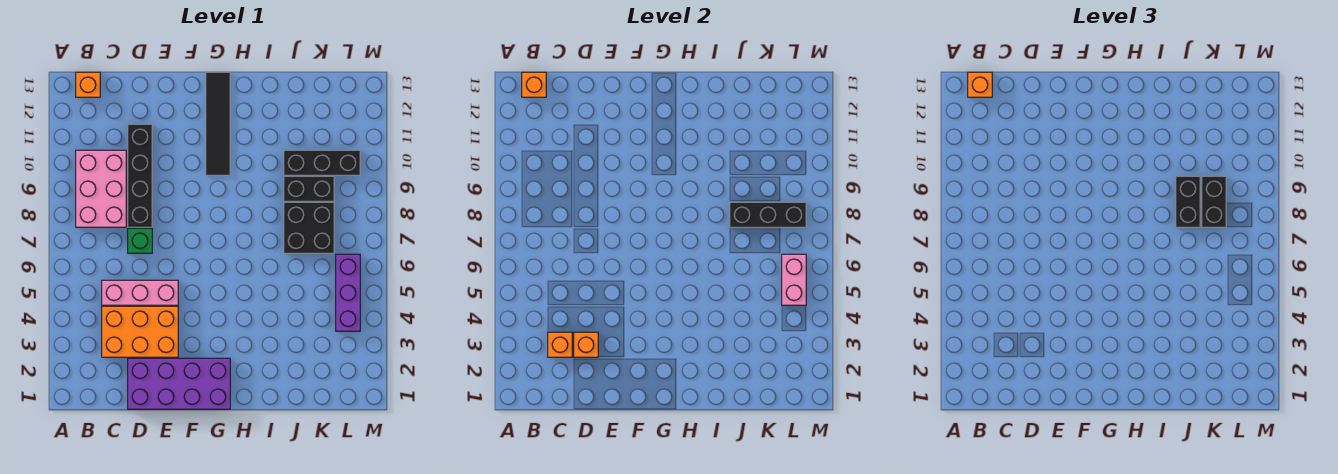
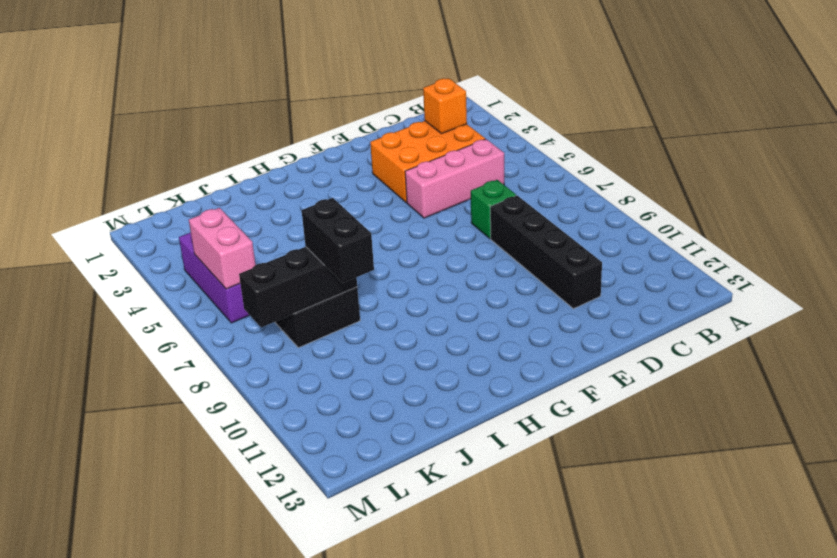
none -> pink 2x3 brick [76,150,126,227]
none -> orange 1x1 brick [76,72,100,97]
none -> purple 2x4 brick [128,358,230,409]

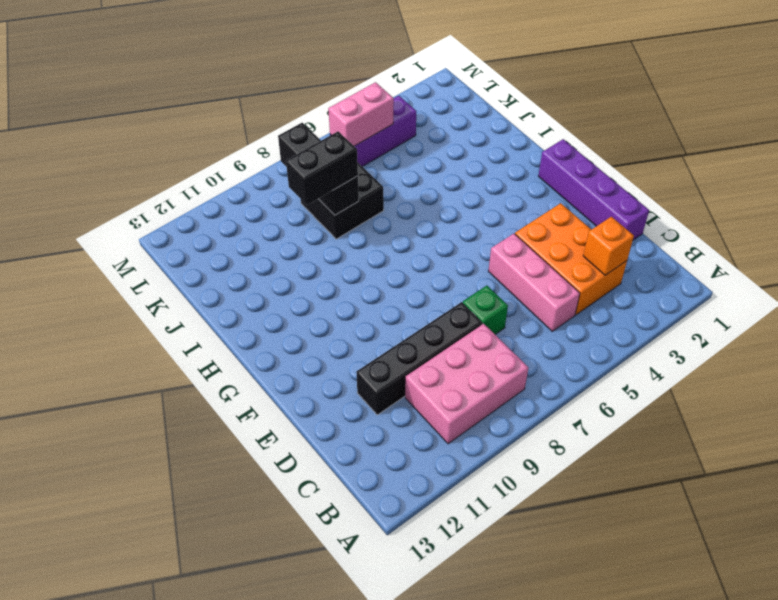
purple 1x4 brick [538,139,649,240] -> purple 2x4 brick [128,358,230,409]
none -> orange 1x1 brick [76,72,100,97]
none -> black 1x4 tile [206,72,230,175]
none -> black 1x2 brick [284,176,334,201]

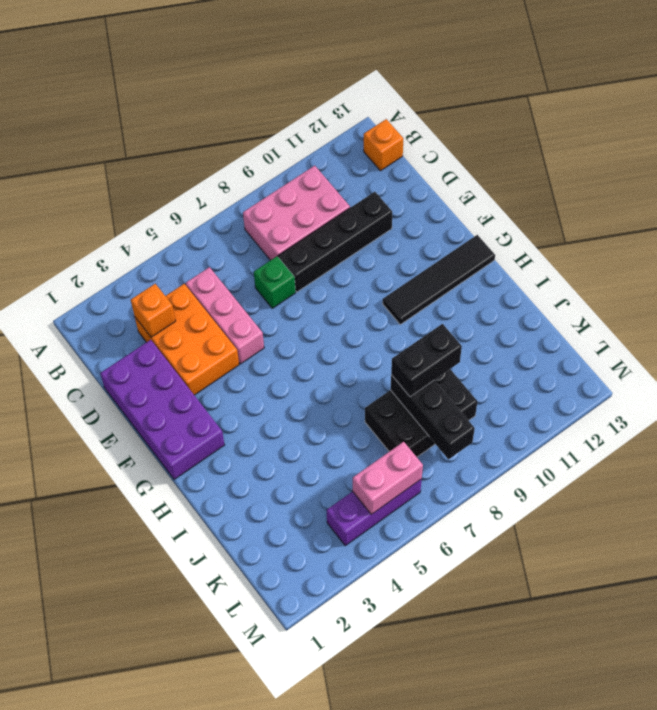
none -> black 1x3 brick [284,150,360,175]
none -> orange 1x1 brick [522,72,546,97]
none -> orange 1x1 brick [574,332,598,357]

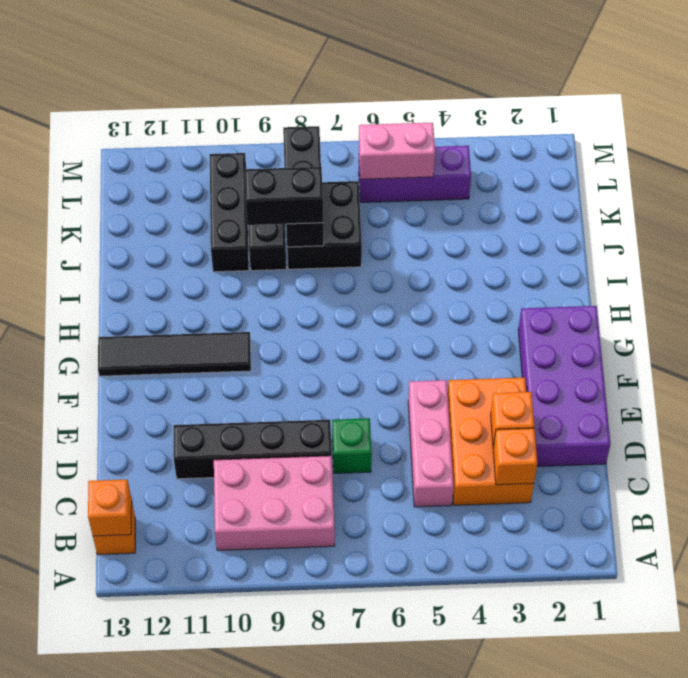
none -> orange 1x1 brick [968,72,992,97]
none -> black 1x2 brick [1202,176,1226,227]

